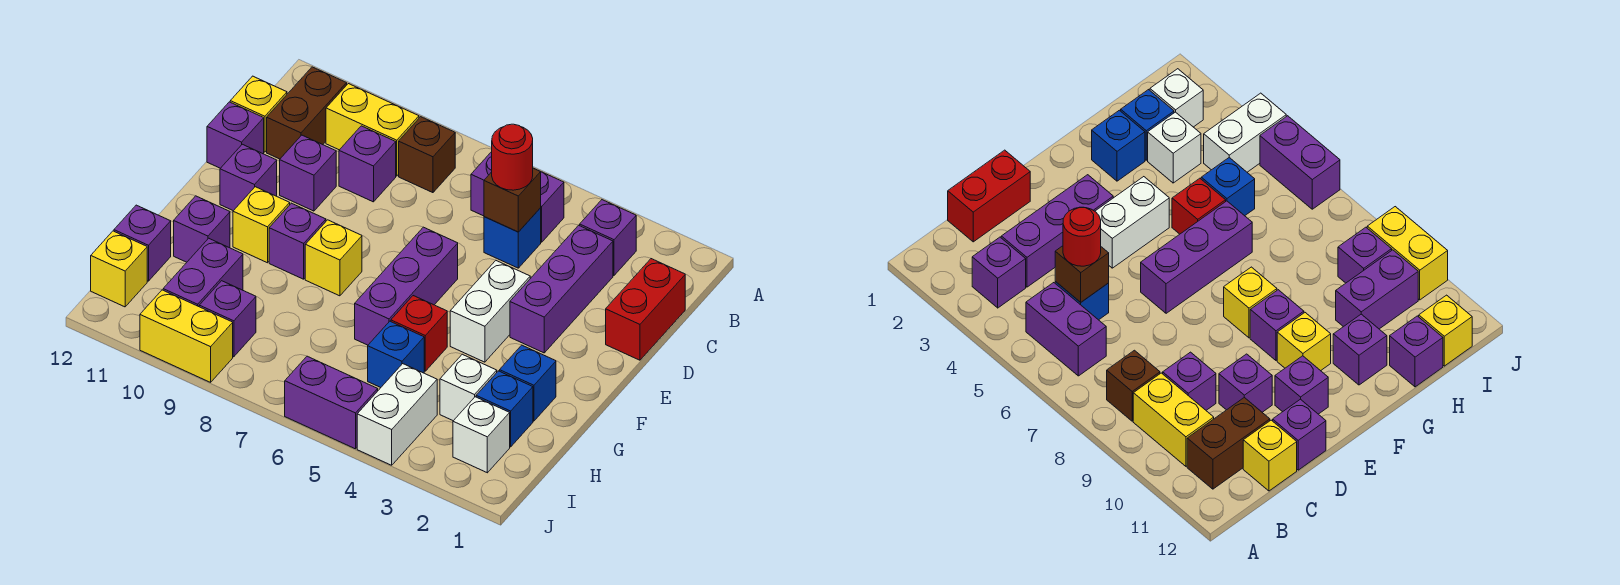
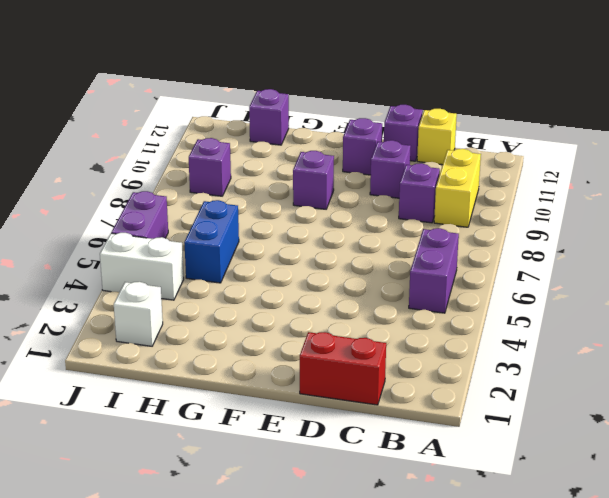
blue 1x2 brick [184,200,239,283] -> blue 1x1 brick [368,321,424,388]
none -> purple 1x1 brick [580,200,636,275]
none -> brown 1x1 brick [399,117,455,193]
none -> brown 1x2 brick [267,67,347,159]
none -> purple 1x3 brick [510,225,613,353]

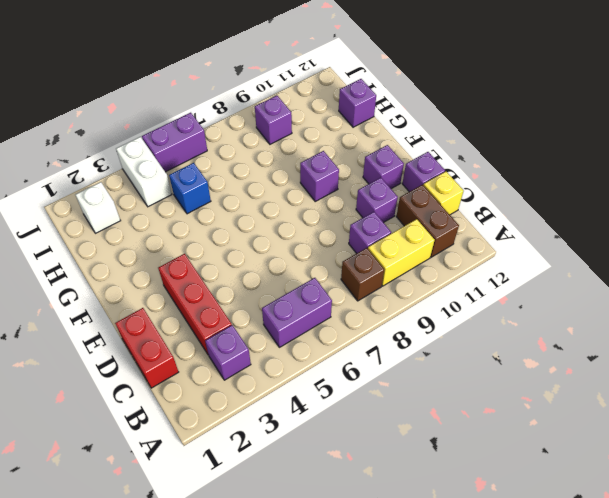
red 1x3 brick [158,254,232,355] -> purple 1x3 brick [510,225,613,353]
none -> blue 1x1 brick [484,208,541,268]
none -> white 1x2 brick [450,261,530,362]
none -> purple 1x3 brick [355,227,458,345]
none -> yellow 1x1 brick [305,220,362,296]

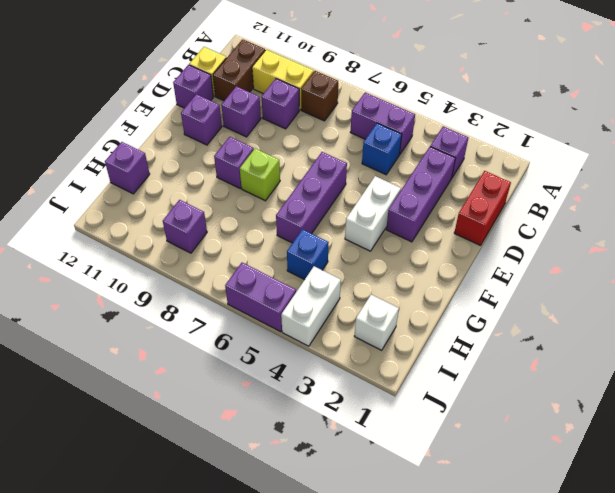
lime 1x1 brick [240,149,280,201] -> yellow 1x1 brick [305,220,362,296]
none -> yellow 1x1 brick [233,187,290,263]
none -> blue 1x1 brick [500,345,556,421]
none -> red 1x1 brick [391,296,447,371]
none -> purple 1x1 brick [174,196,230,262]

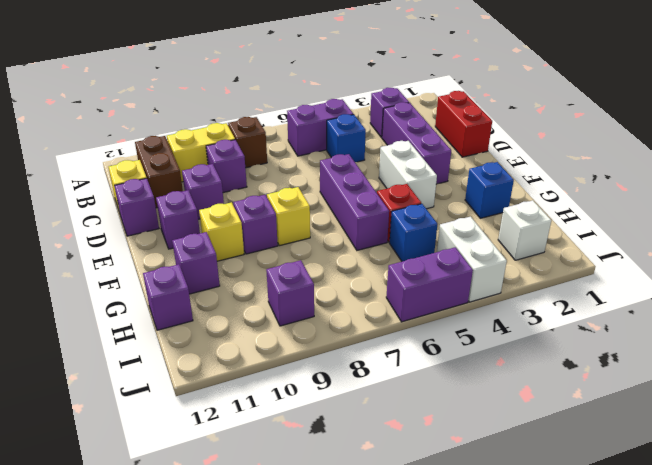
none -> blue 1x1 brick [476,371,533,447]
none -> white 1x1 brick [440,354,497,421]
none -> purple 1x2 brick [163,238,243,307]
none -> yellow 1x1 brick [91,231,147,307]

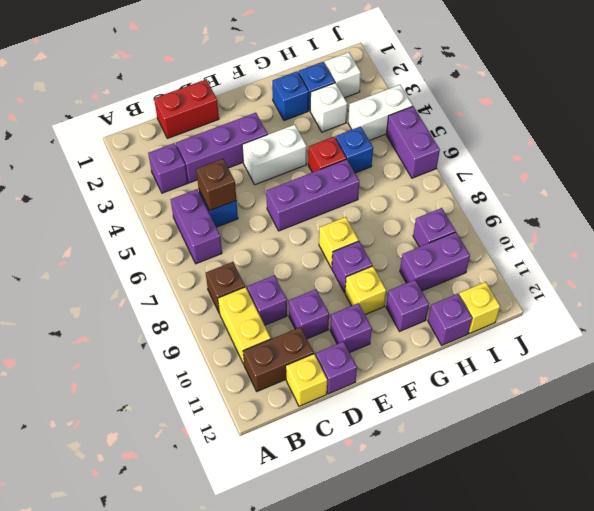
none -> yellow 1x2 brick [140,290,233,382]
none -> red 1x1 round brick [492,124,533,190]

